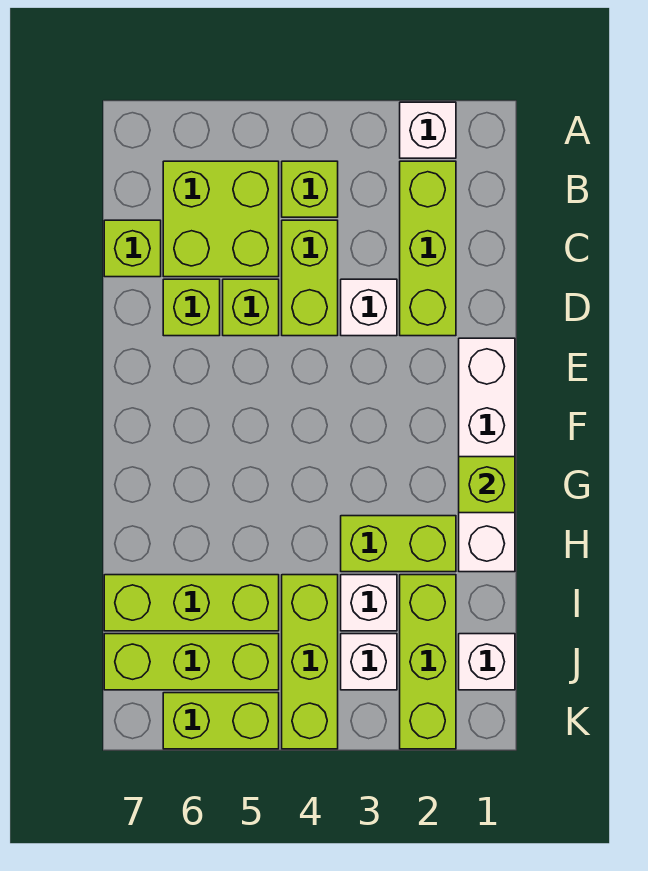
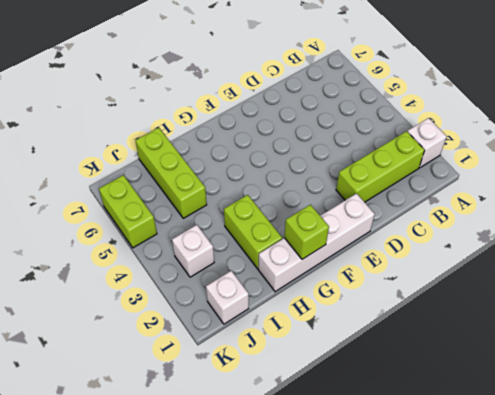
none -> lime 1x1 brick [282,161,338,217]
none -> lime 2x2 brick [163,161,279,277]
none -> lime 1x2 brick [282,220,338,336]

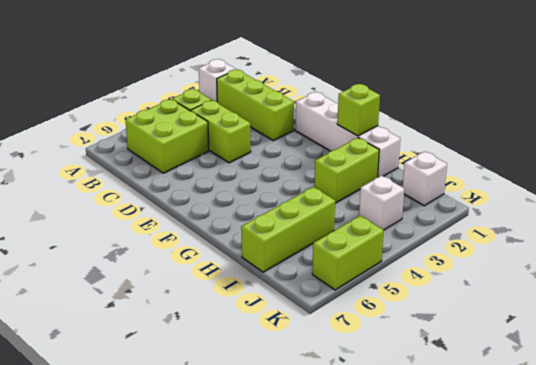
none -> lime 1x1 brick [104,220,161,277]
none -> white 1x1 brick [341,279,397,336]
none -> lime 1x1 brick [223,279,279,336]

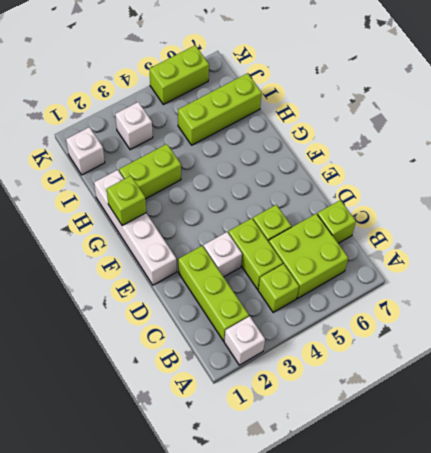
none -> lime 1x1 brick [163,279,220,336]
none -> lime 1x3 brick [400,575,456,749]
none -> white 1x1 brick [341,575,397,631]

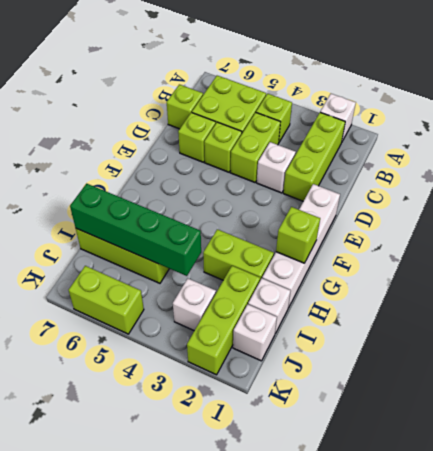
white 1x1 brick [248,278,291,333] -> white 1x1 brick moved to [341,575,397,631]
green 1x4 brick [70,184,201,276] -> none
none -> lime 1x3 brick [282,575,338,749]
none -> lime 1x3 brick [104,634,279,690]

